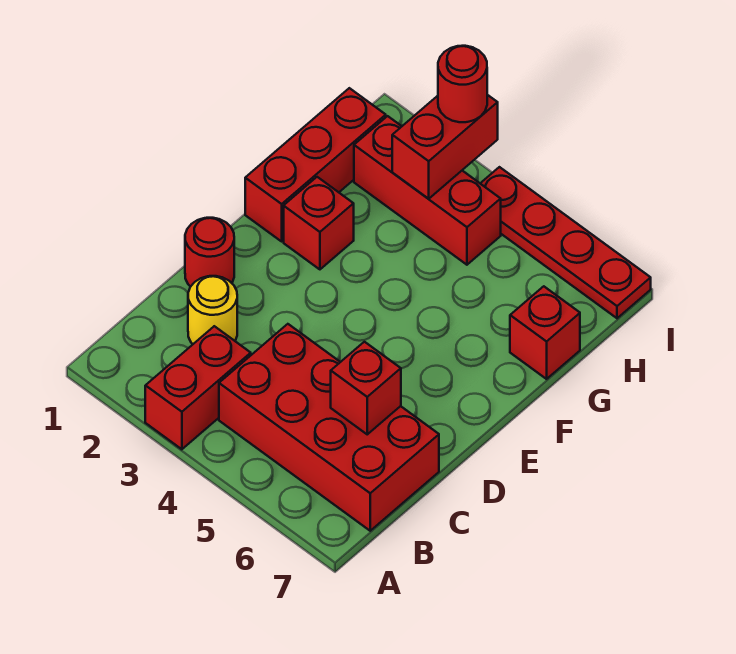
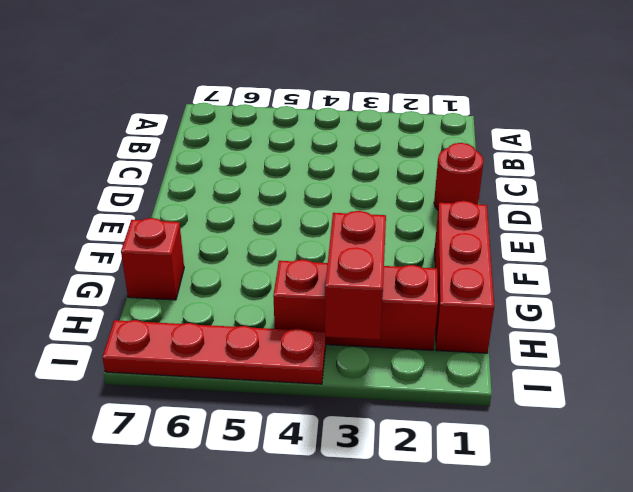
none -> red 1x2 brick [145,326,251,449]
none -> red 2x4 brick [219,324,439,531]
none -> yellow 1x1 round brick [188,276,237,344]

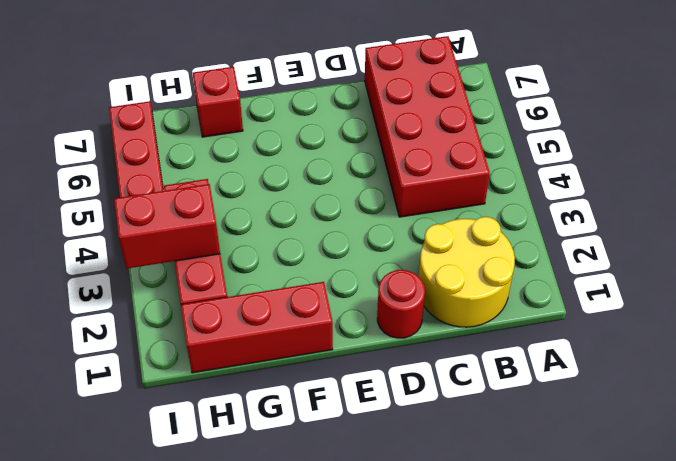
yellow 2x2 round brick [419,217,515,327] -> yellow 1x1 round brick [188,276,237,344]
none -> red 1x2 brick [145,326,251,449]
none -> red 1x1 brick [284,177,354,269]
none -> red 1x1 brick [331,342,401,434]

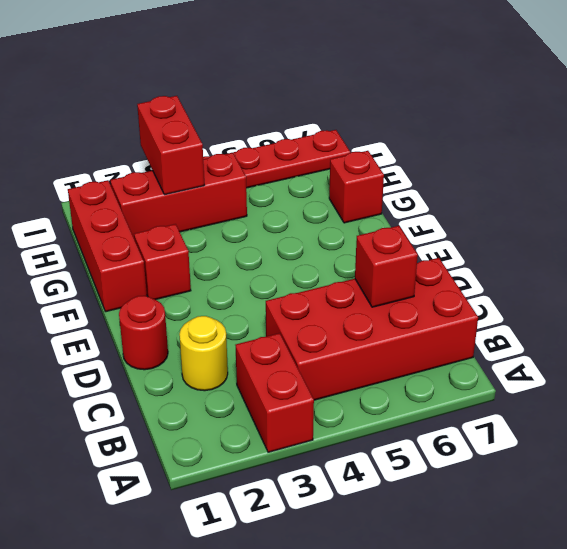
none -> red 1x1 round brick [438,46,487,122]

